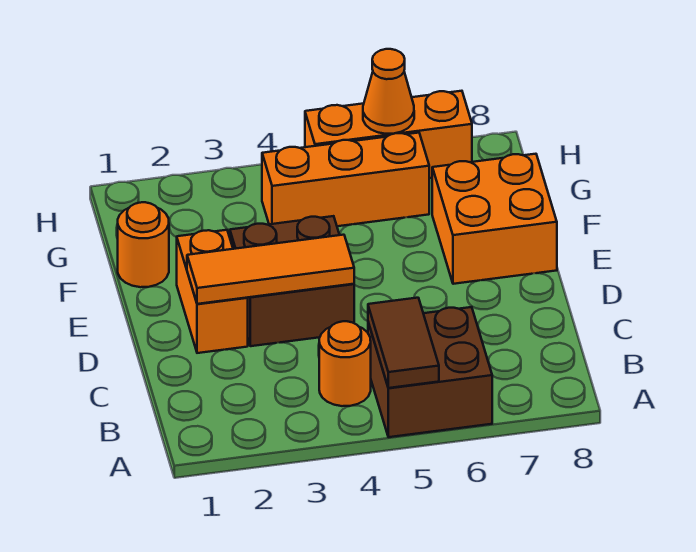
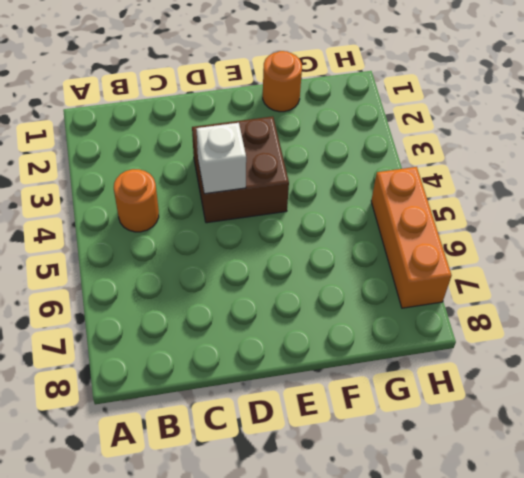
white 1x1 brick [196,123,246,194] -> orange 1x3 tile [187,235,354,304]
none -> brown 2x2 brick [368,307,492,437]
none -> orange 1x2 brick [177,230,248,353]

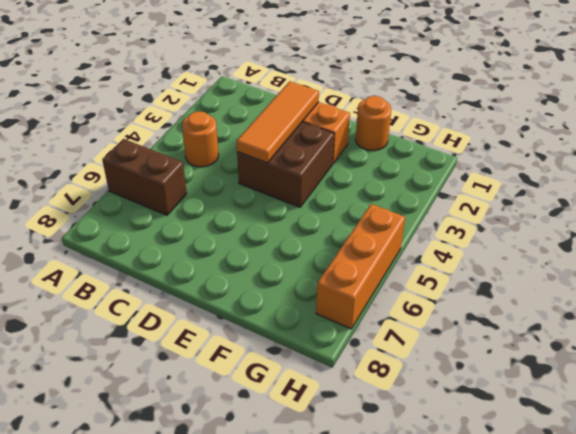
brown 1x2 brick [102,139,187,215] -> brown 2x2 brick [368,307,492,437]
none -> orange 2x2 brick [432,154,557,284]
none -> orange 1x3 brick [262,133,429,226]

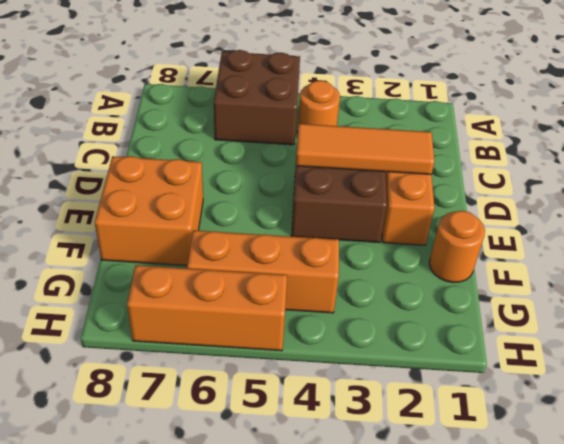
none -> brown 1x2 tile [368,298,439,388]
none -> orange 1x1 cone [363,49,414,134]

